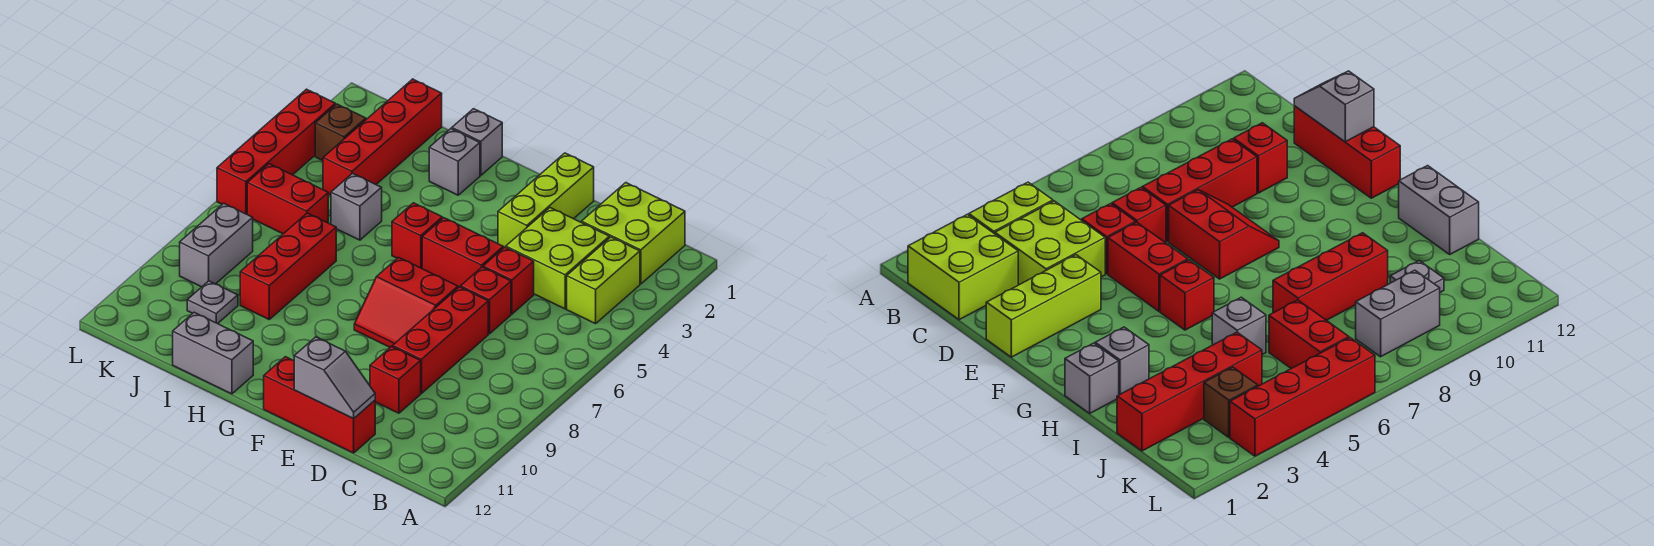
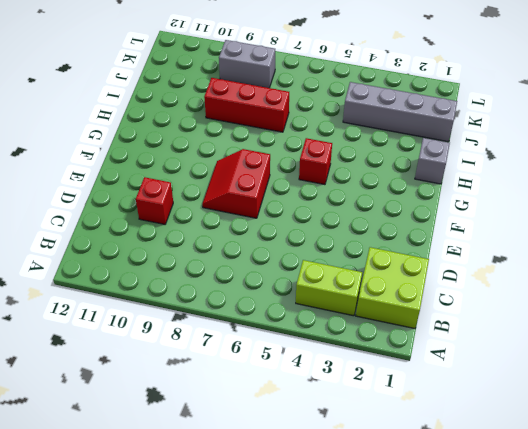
grey 1x4 brick [343,82,457,142] -> red 1x4 brick [323,79,442,195]
none -> lime 2x2 brick [506,208,609,309]
none -> red 1x1 brick [483,247,534,314]
none -> red 1x1 brick [461,267,511,334]

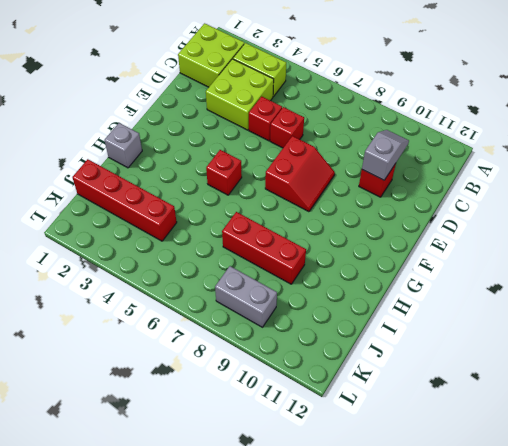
grey 1x2 slope [362,130,409,180] -> grey 1x2 slope moved to [294,337,375,419]
none -> red 1x3 brick [393,287,488,393]
none -> red 1x3 brick [264,357,375,453]
none -> lime 1x3 brick [498,153,594,248]

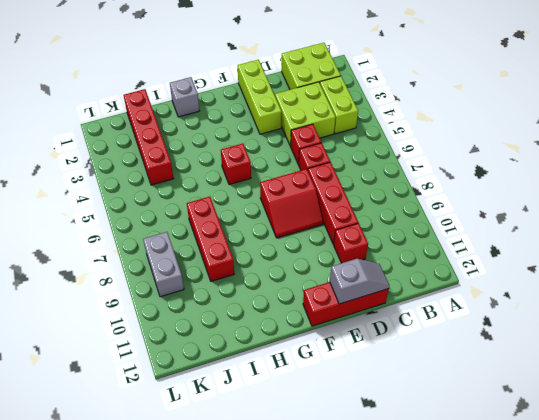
none -> red 1x2 brick [422,218,503,288]
none -> grey 1x1 brick [429,129,480,195]
none -> grey 1x2 brick [173,312,253,394]

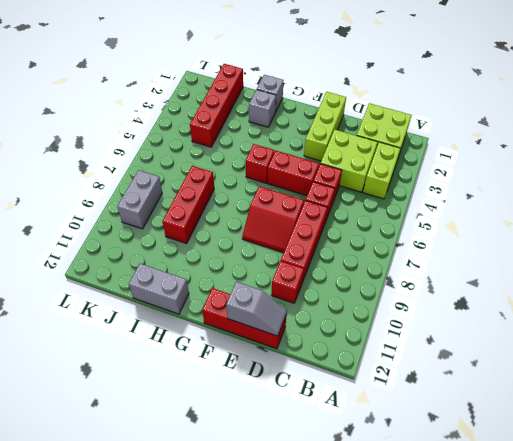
none -> grey 1x1 brick [331,173,382,240]
none -> red 1x2 brick [247,164,328,234]
none -> grey 1x1 plate [187,281,238,324]

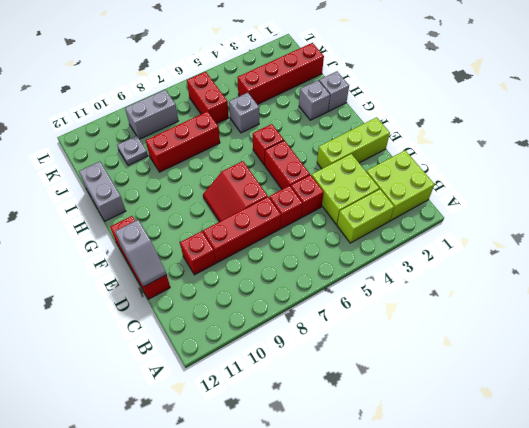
none -> brown 1x1 brick [315,104,366,161]
none -> red 1x4 brick [217,89,335,214]

